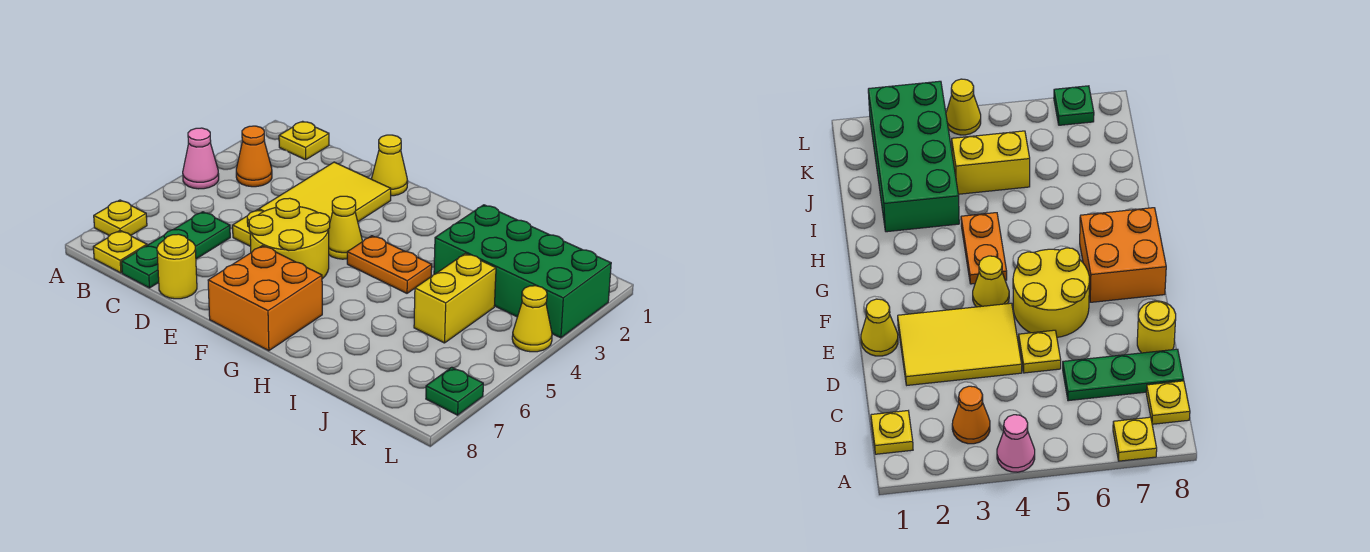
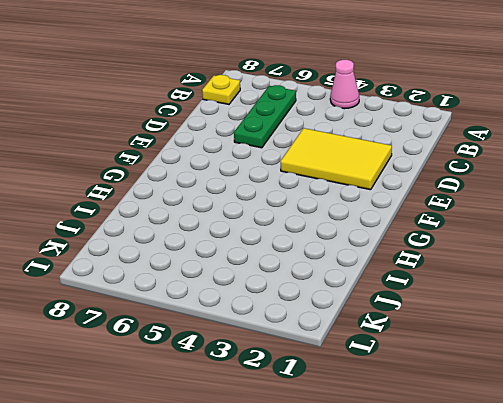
green 1x3 plate [234,85,296,148] -> green 1x3 plate turned to [122,212,230,288]
none -> yellow 1x1 plate [94,200,147,236]
none -> yellow 1x1 plate [279,121,329,160]
none -> orange 1x1 cone [236,126,272,187]

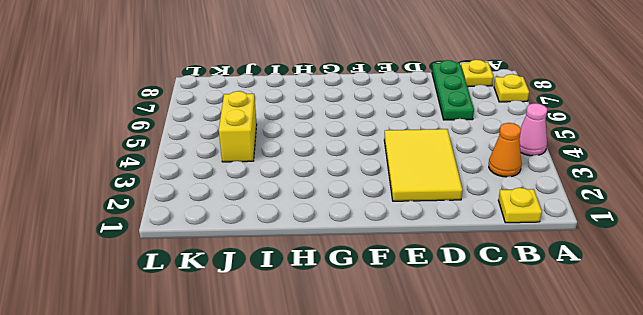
none -> yellow 1x1 plate [233,210,264,246]
none -> yellow 1x1 round brick [157,234,197,299]
none -> yellow 1x1 cone [372,135,408,196]

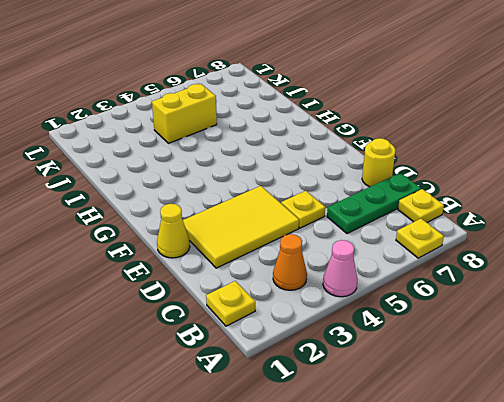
none -> yellow 2x2 round brick [249,198,330,279]
none -> yellow 1x1 cone [329,196,362,259]
none -> orange 2x2 brick [208,246,322,351]

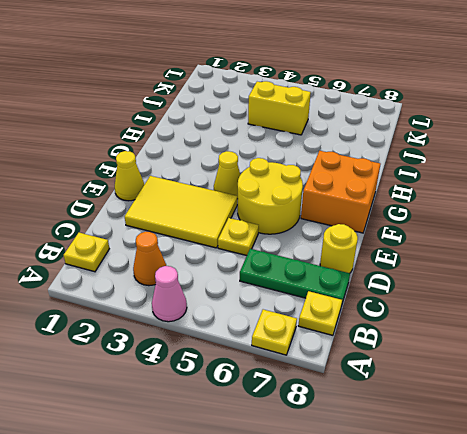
none -> orange 1x2 plate [347,236,432,293]
none -> green 2x4 brick [434,205,611,338]
none -> yellow 1x1 cone [512,286,552,352]

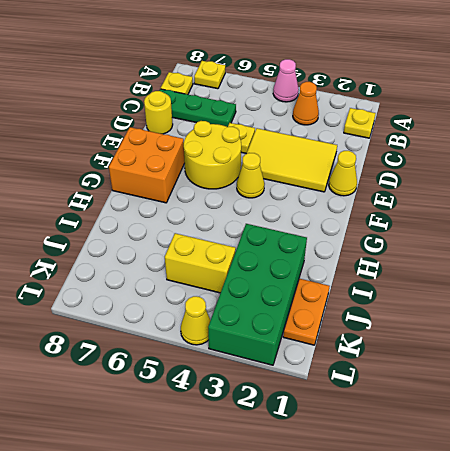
orange 1x2 plate [283,279,330,345] -> orange 1x2 plate moved to [347,236,432,293]
none -> green 1x1 plate [426,367,483,415]

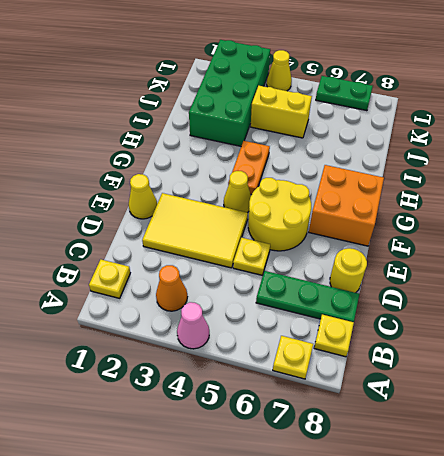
green 1x2 plate [316,76,373,111] -> green 1x1 plate [426,367,483,415]

